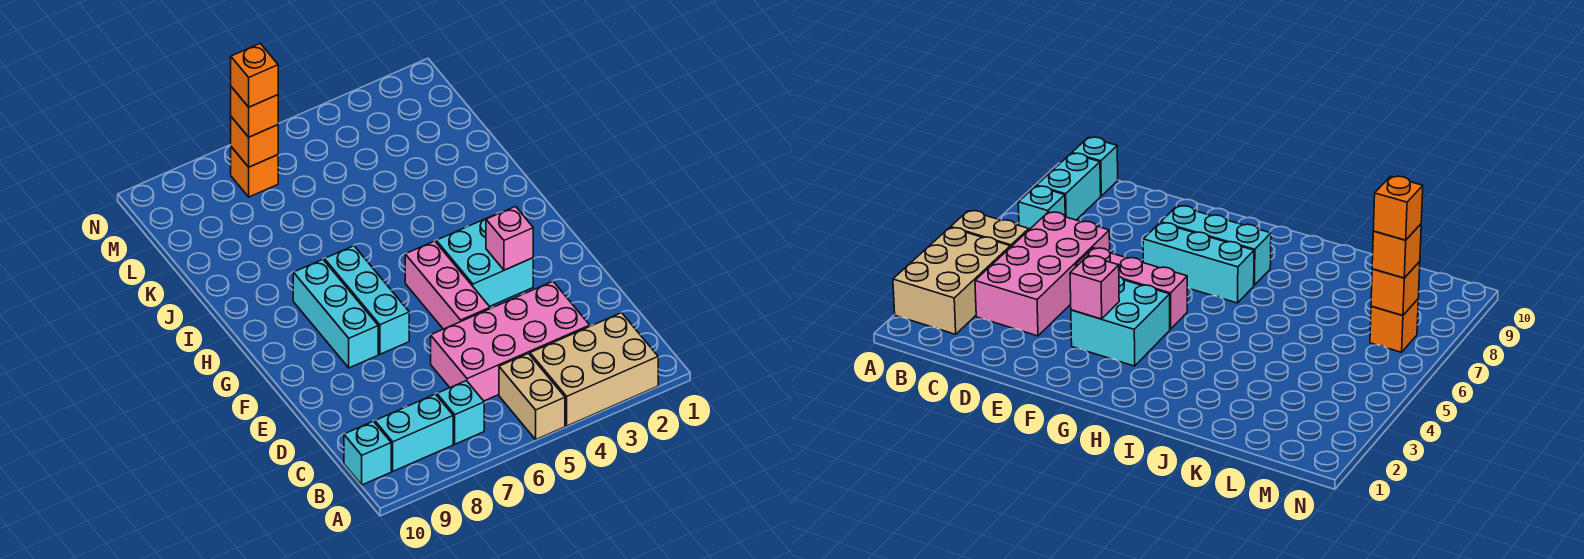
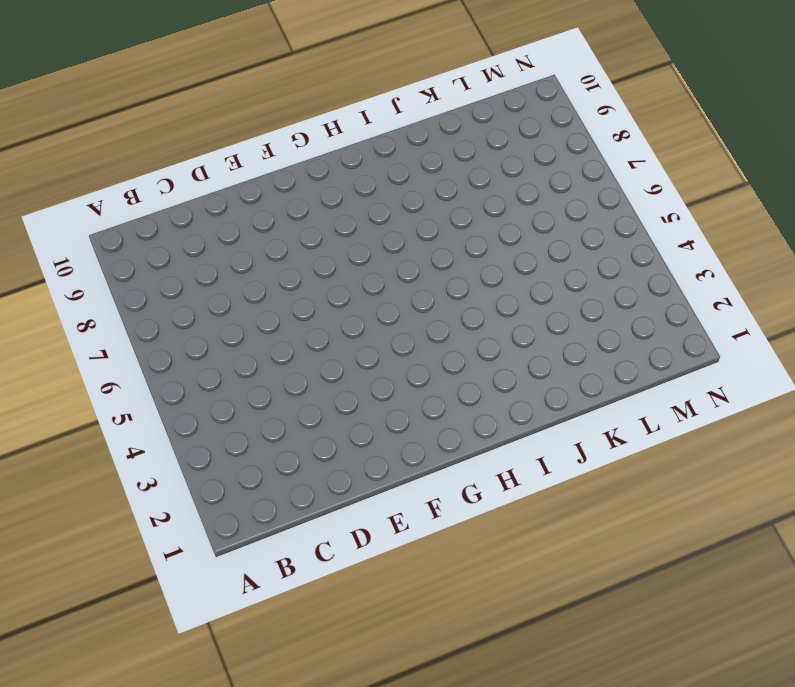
none -> tan 2x3 brick [530,313,658,426]
none -> tan 1x2 brick [499,354,565,439]
none -> cyan 1x1 brick [437,381,484,444]

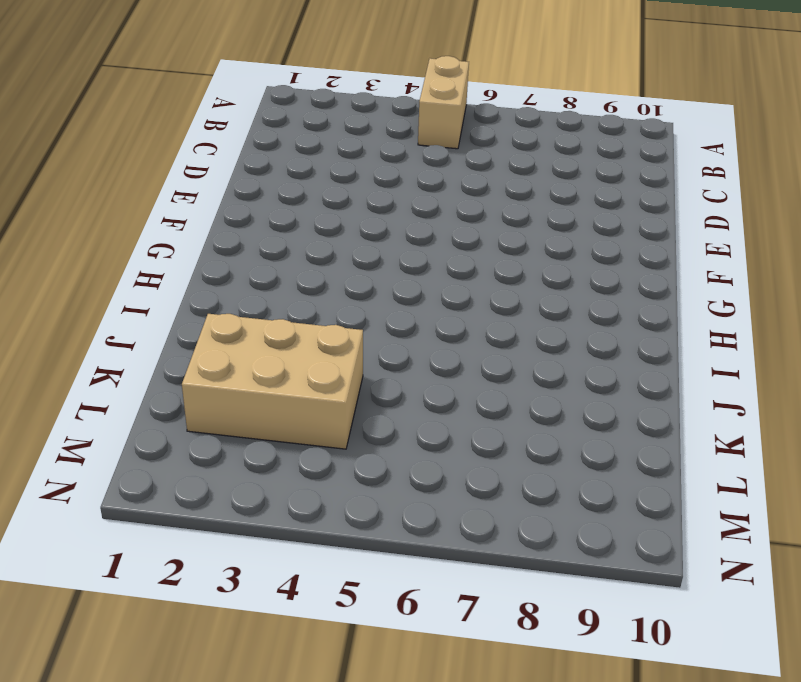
tan 2x3 brick [182,314,363,449] -> tan 2x3 brick moved to [530,313,658,426]
none -> cyan 1x1 brick [437,381,484,444]
none -> cyan 1x2 brick [375,394,453,471]
none -> cyan 1x1 brick [344,421,391,485]

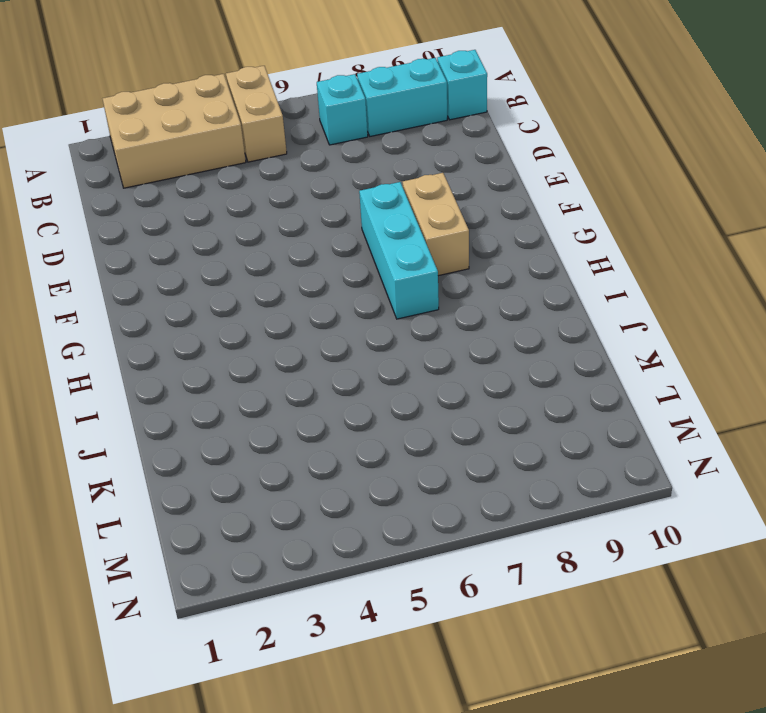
tan 1x2 brick [403,173,469,276] -> cyan 1x3 brick [293,259,378,368]
none -> pink 2x4 brick [431,281,590,401]
none -> pink 1x3 brick [405,241,490,329]
none -> cyan 2x2 brick [436,214,533,306]

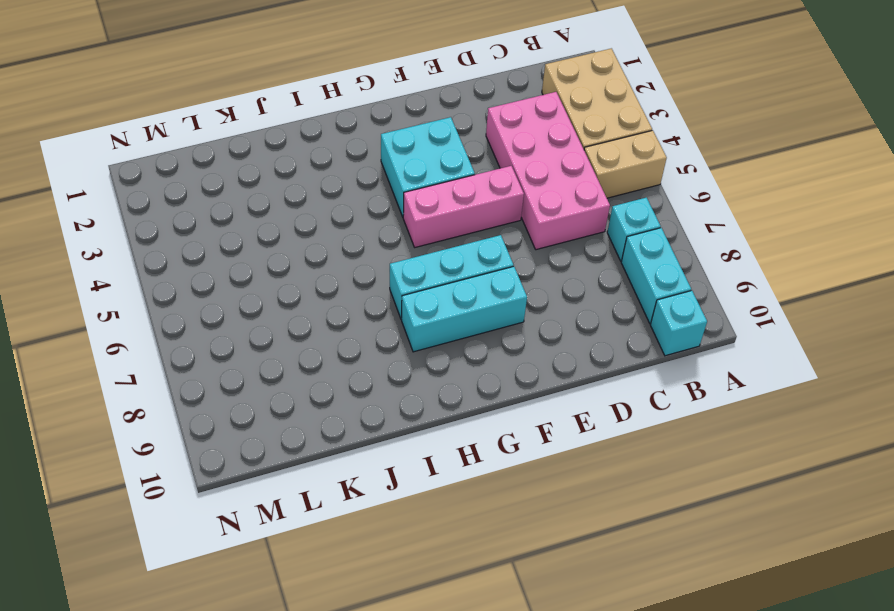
none -> orange 1x1 brick [231,147,278,197]
none -> pink 1x1 brick [486,207,533,270]
none -> orange 1x1 brick [231,117,278,167]

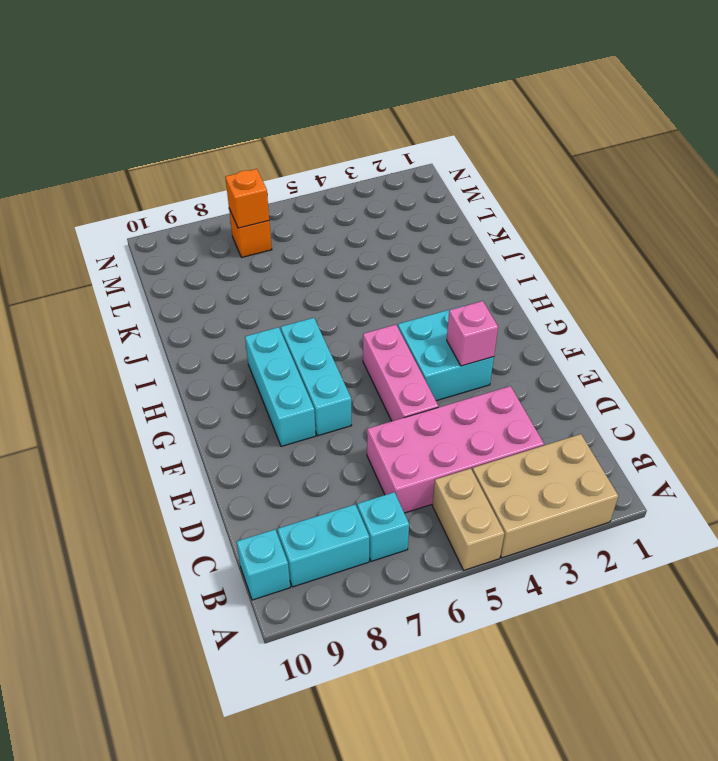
none -> orange 1x1 brick [231,87,278,137]
none -> orange 1x1 brick [231,44,278,107]

